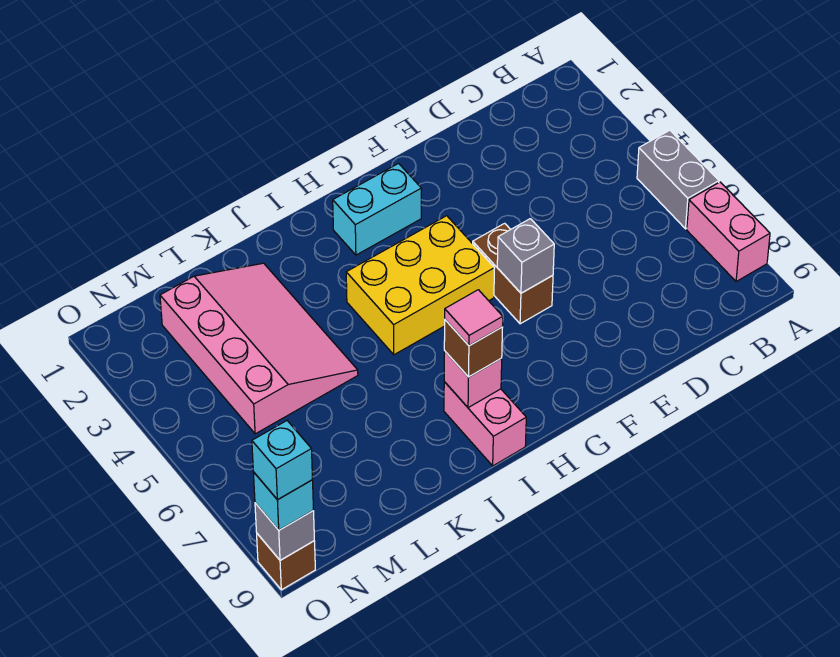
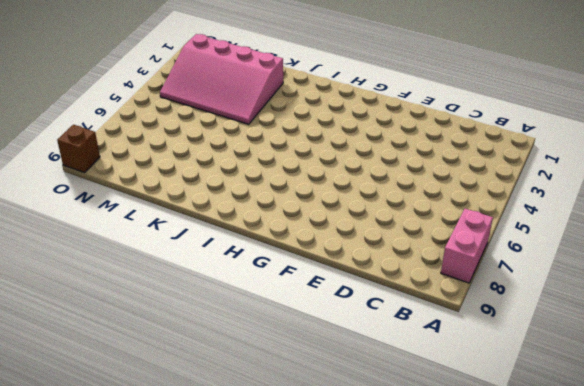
pink 3x4 slope [160,34,283,124] -> pink 3x4 slope turned to [160,263,358,434]
none -> grey 1x2 brick [637,130,719,229]
none -> brown 1x2 brick [473,223,553,324]
none -> cyan 1x2 brick [333,164,421,255]

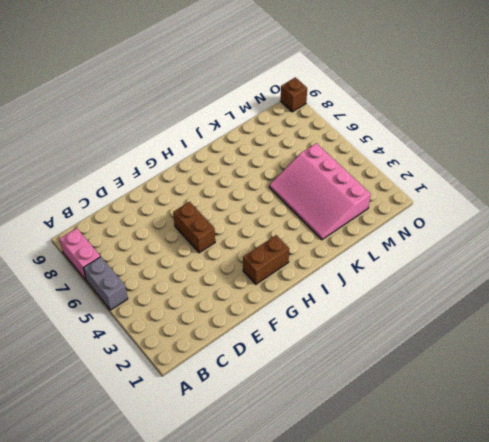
brown 1x2 brick [243,235,289,284] -> cyan 1x2 brick [333,164,421,255]
none -> yellow 2x3 brick [346,216,494,355]
none -> pink 1x2 brick [444,382,526,466]
none -> grey 1x1 brick [497,219,554,293]

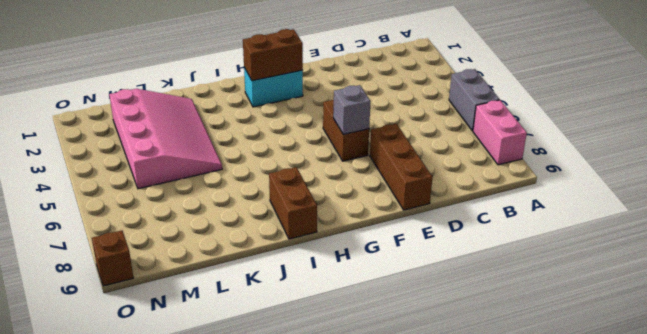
brown 1x3 brick [370,124,432,210] -> none
brown 1x2 brick [243,29,303,81] -> none
brown 1x2 brick [269,167,317,239] -> pink 1x2 brick [444,382,526,466]
none -> yellow 2x3 brick [346,216,494,355]
none -> pink 1x1 brick [444,351,502,408]
none -> grey 1x1 brick [255,503,314,560]

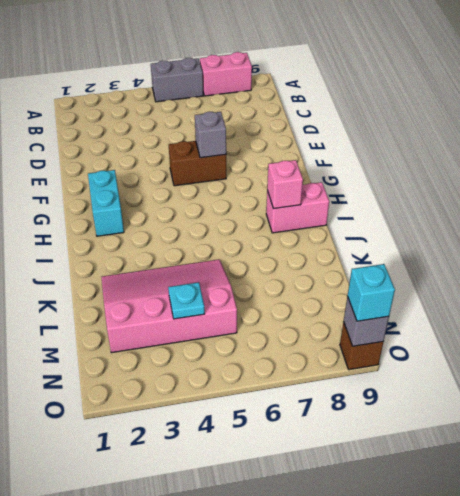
cyan 1x1 plate [168,282,205,319] -> none
none -> yellow 2x3 brick [346,216,494,355]
none -> brown 1x1 brick [444,320,503,377]
none -> pink 1x1 tile [445,290,503,346]

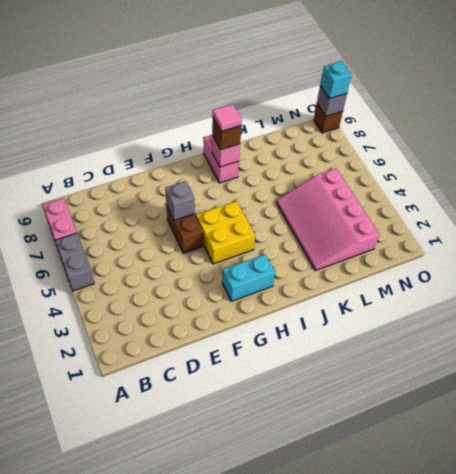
yellow 2x2 brick [196,201,255,264] -> yellow 2x3 brick [346,216,494,355]
none -> cyan 1x1 brick [252,421,313,500]

